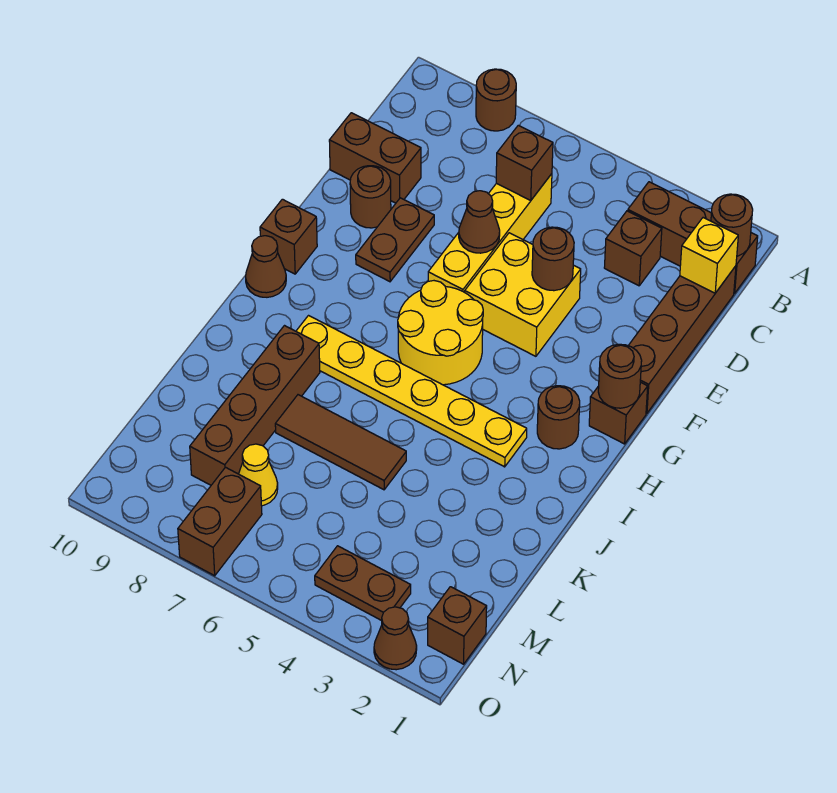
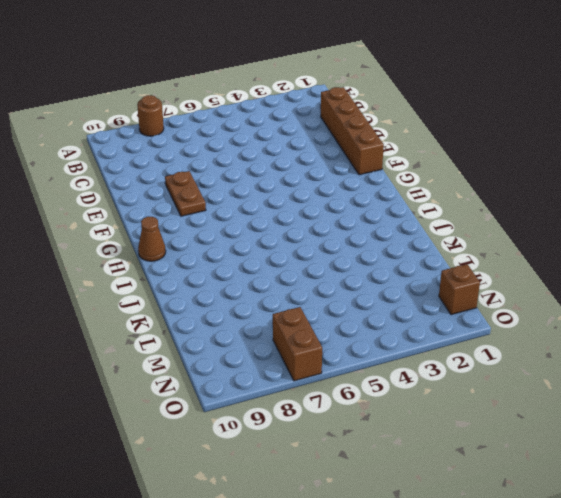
none -> brown 1x3 brick [628,182,758,293]
none -> brown 1x1 brick [604,211,662,286]
none -> yellow 1x4 brick [428,174,552,292]

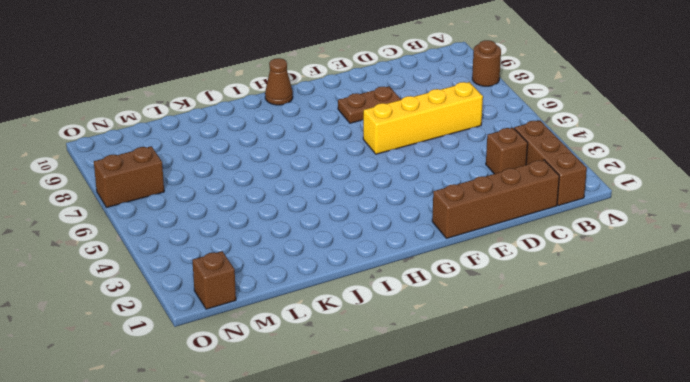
none -> brown 1x2 brick [329,113,421,203]
none -> yellow 2x2 brick [465,233,581,356]
none -> brown 1x1 round brick [350,166,391,228]

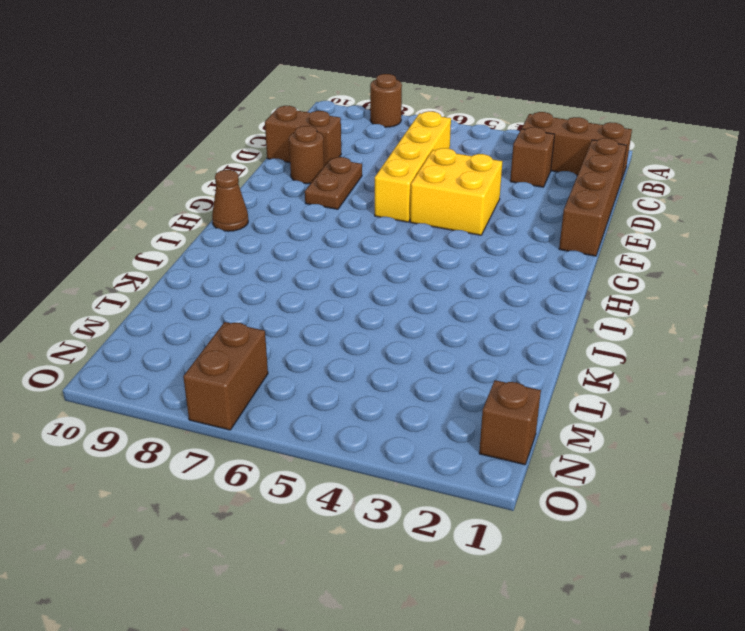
none -> brown 1x1 brick [589,382,648,444]
none -> yellow 2x2 round brick [398,281,483,385]
none -> brown 1x1 brick [260,199,317,274]

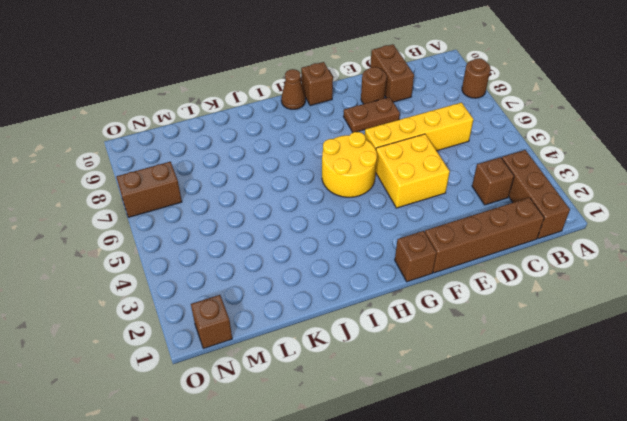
none -> brown 1x1 round brick [537,386,580,449]
none -> yellow 1x6 plate [296,316,527,467]
none -> brown 1x4 brick [190,326,320,485]

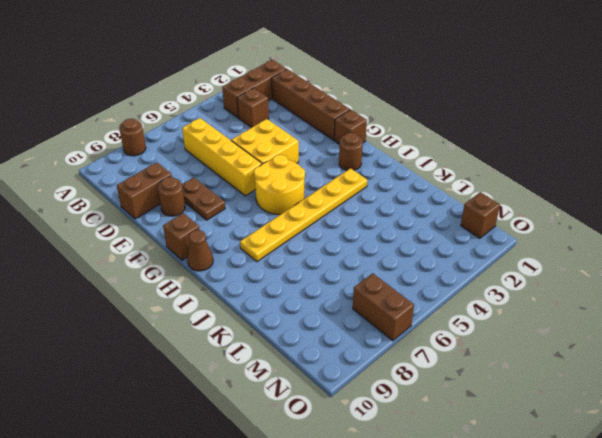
none -> brown 1x4 brick [190,326,320,485]
none -> brown 1x3 tile [275,395,406,490]
none -> yellow 1x1 cone [239,444,278,506]

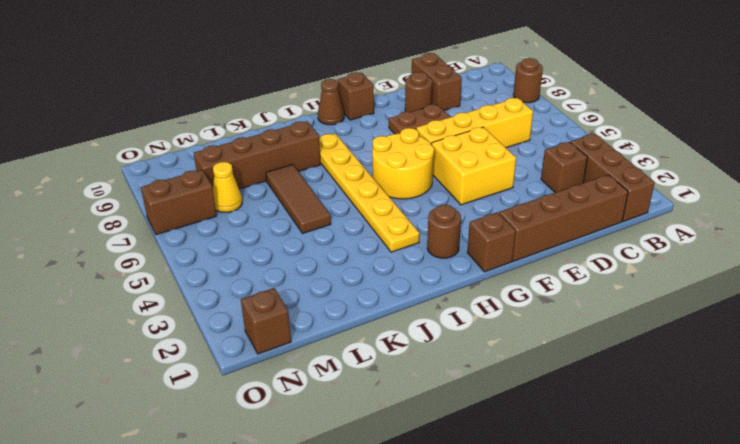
none -> brown 1x2 plate [315,546,411,621]
none -> brown 1x1 cone [374,607,417,670]
none -> brown 1x1 round brick [711,194,753,256]

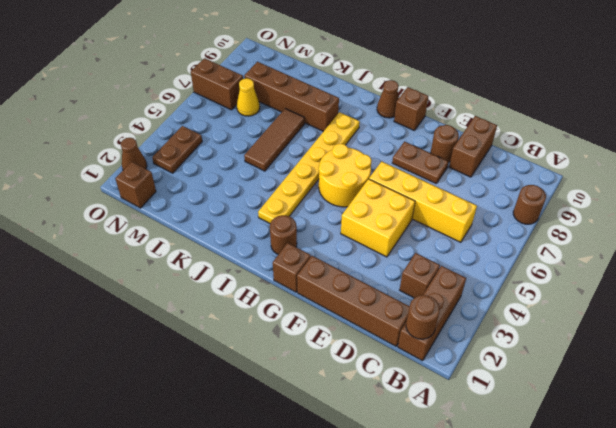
none -> yellow 1x1 brick [680,218,738,293]
none -> brown 1x1 brick [496,125,553,200]
none -> brown 1x1 round brick [532,227,574,291]

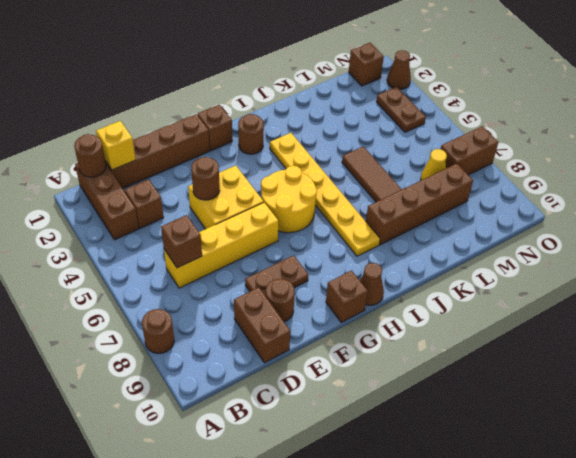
none -> brown 1x1 cone [459,191,500,253]
none -> brown 1x1 round brick [598,344,642,408]

